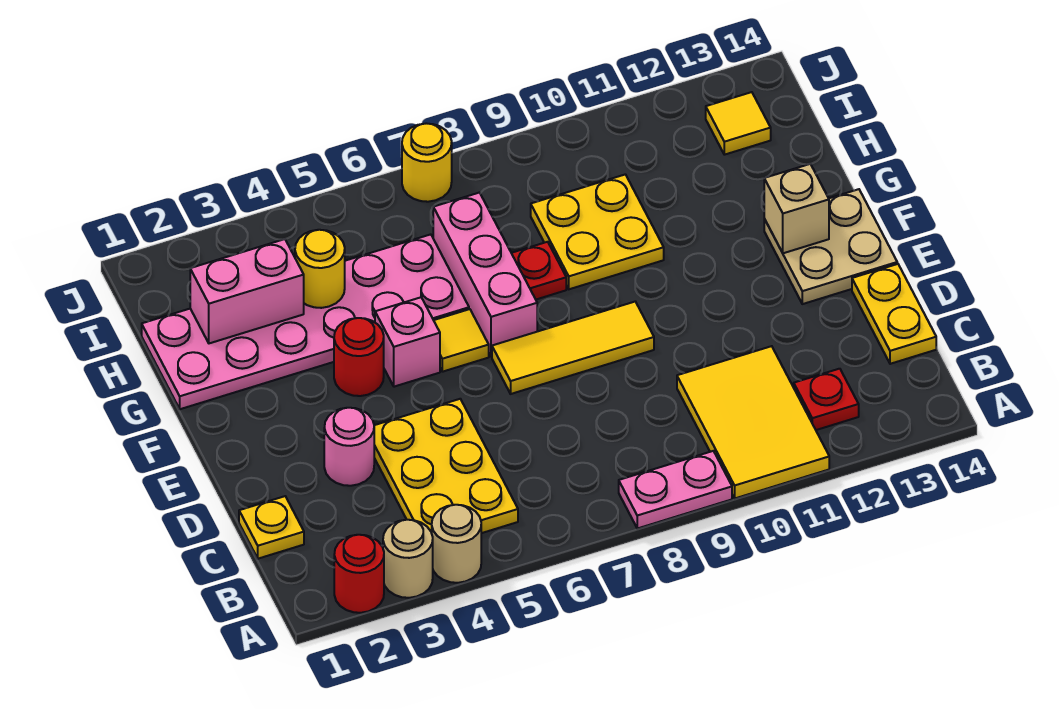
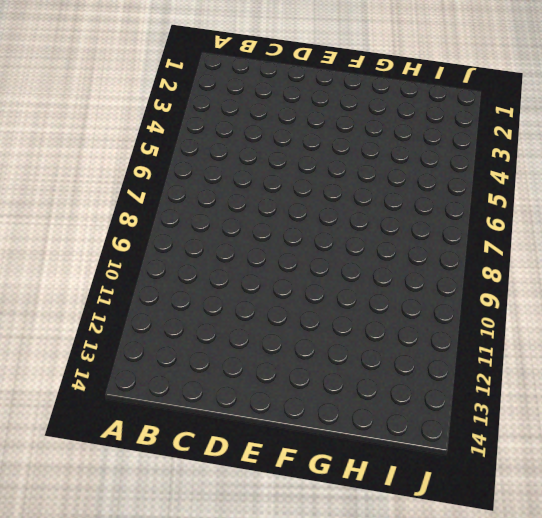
none -> red 1x1 round brick [334,535,384,613]
none -> tan 1x1 round brick [383,520,433,598]
none -> tan 1x1 round brick [432,505,481,583]

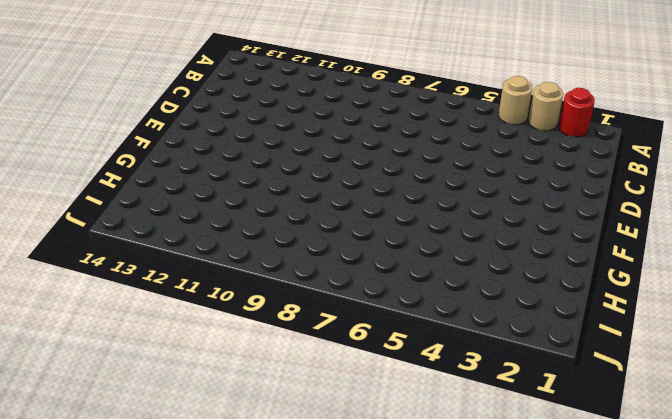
none -> pink 1x2 plate [619,451,732,528]
none -> yellow 2x3 tile [677,346,829,498]
none -> yellow 2x3 plate [374,399,518,533]

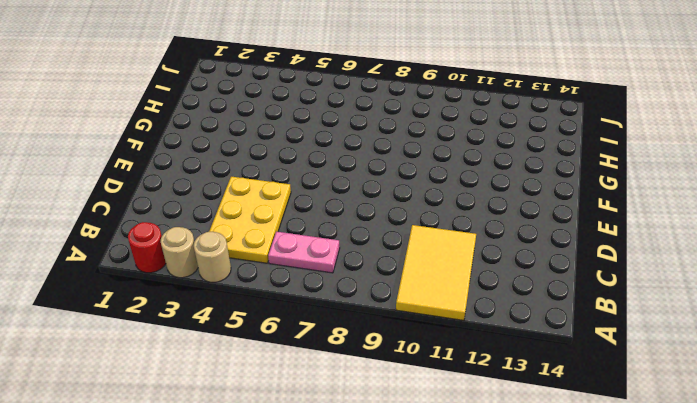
pink 1x2 plate [268,232,340,273] -> pink 1x2 plate moved to [619,451,732,528]
none -> red 1x1 plate [794,369,859,430]
none -> yellow 1x1 plate [239,496,304,559]
none -> yellow 1x2 plate [852,264,936,364]

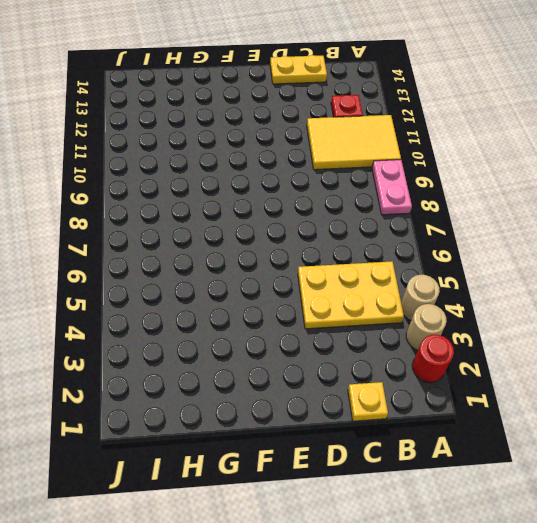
none -> pink 1x1 round brick [324,408,374,486]
none -> yellow 1x3 tile [492,302,654,394]
none -> tan 2x2 plate [764,189,897,304]

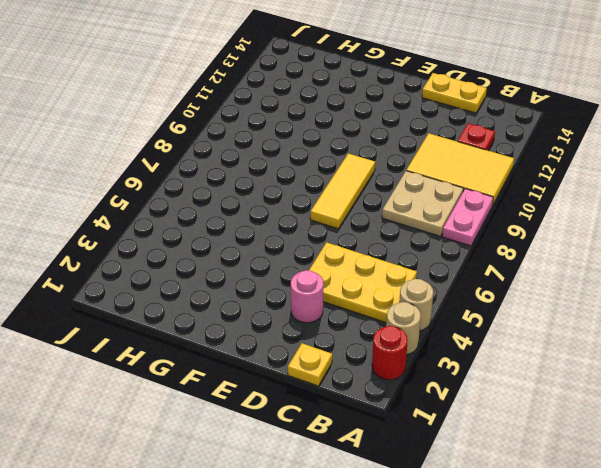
tan 2x2 plate [382,171,463,236] -> tan 2x2 plate moved to [764,189,897,304]
none -> red 1x1 round brick [334,318,384,396]
none -> pink 1x1 brick [375,297,440,387]
none -> yellow 1x1 tile [434,309,489,372]

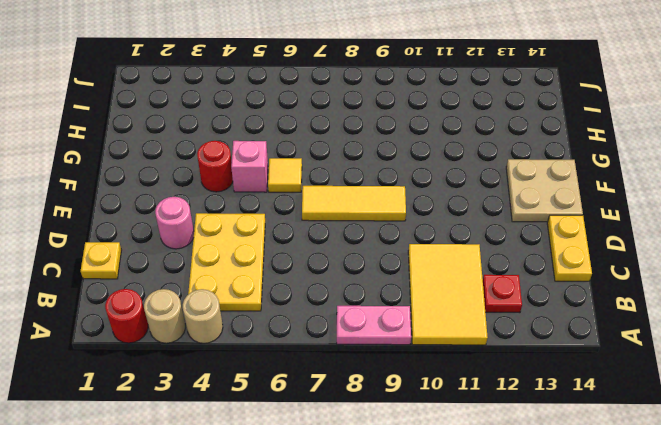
none -> pink 1x3 brick [433,193,537,357]
none -> pink 2x6 plate [142,234,469,409]
none -> red 1x1 plate [512,242,566,299]

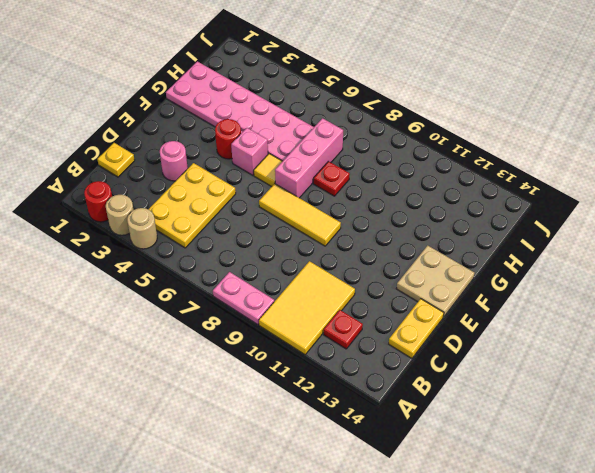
none -> yellow 2x2 plate [531,174,664,289]
none -> yellow 1x1 tile [706,92,771,155]
none -> yellow 1x1 round brick [402,123,452,202]

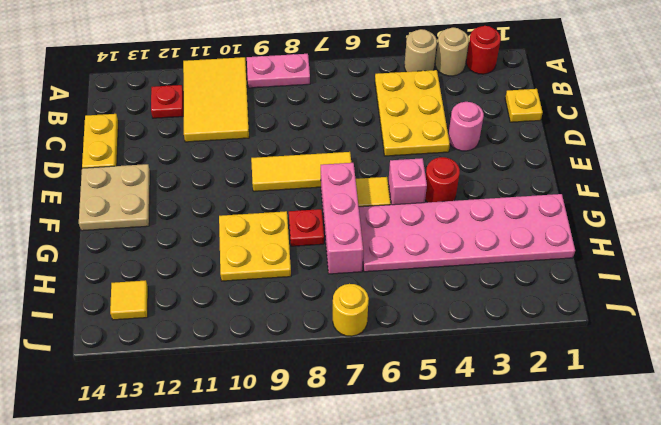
none -> tan 1x1 brick [764,164,829,253]
none -> pink 1x2 brick [190,239,304,343]
none -> yellow 1x1 round brick [295,230,345,308]

